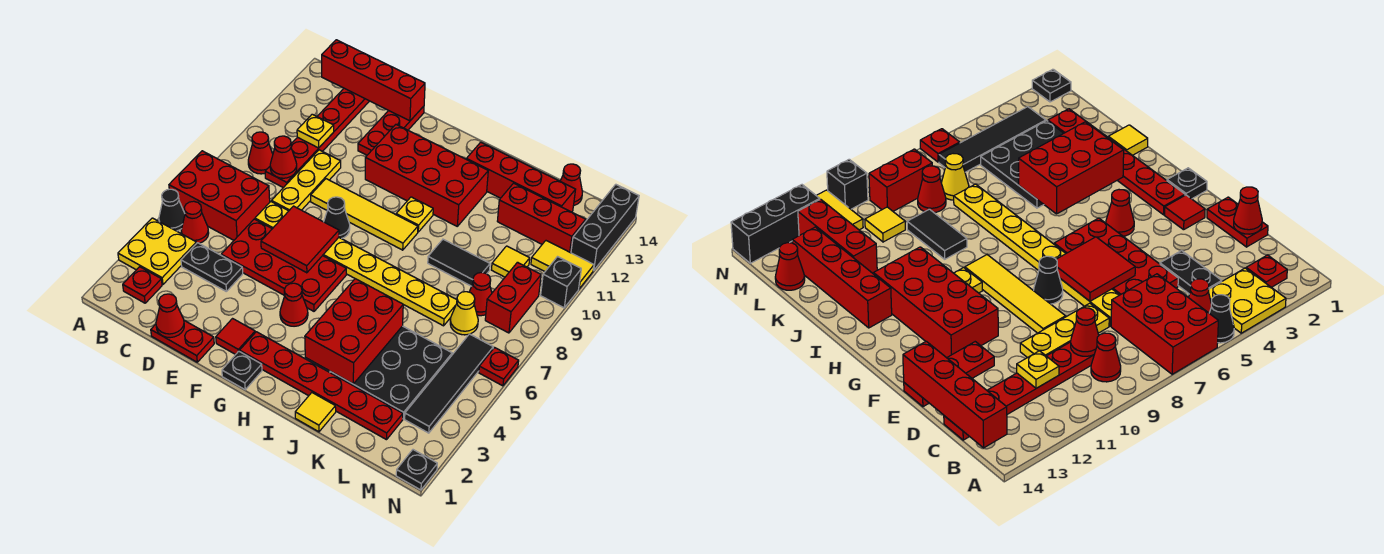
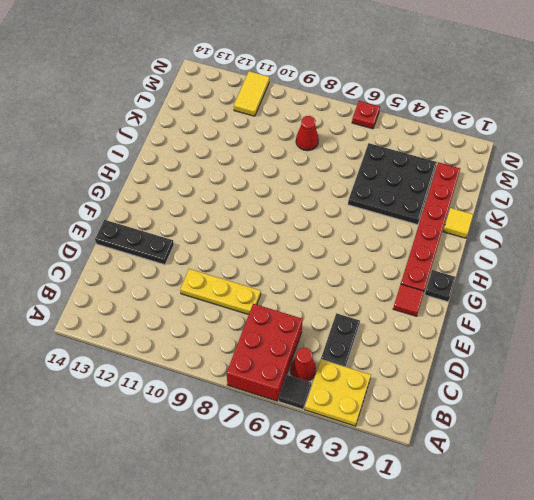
black 1x1 tile [279,375,311,409] -> black 1x1 cone [159,189,185,231]
black 1x3 plate [95,220,174,265] -> red 1x3 plate [358,106,424,155]
none -> red 1x1 plate [123,267,162,303]
none -> red 1x1 cone [248,132,273,174]
none -> red 1x6 plate [265,88,369,188]
none -> red 1x2 plate [151,320,214,362]

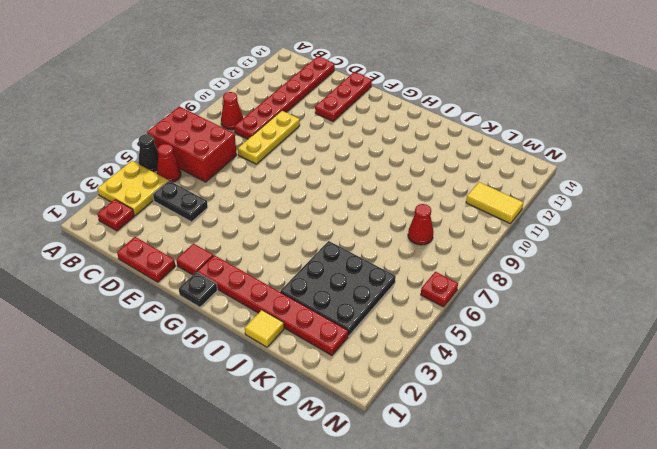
none -> red 2x4 plate [221,219,346,311]
none -> yellow 1x8 plate [255,202,457,326]
none -> yellow 1x4 tile [311,179,418,250]
none -> black 1x1 cone [324,197,350,239]

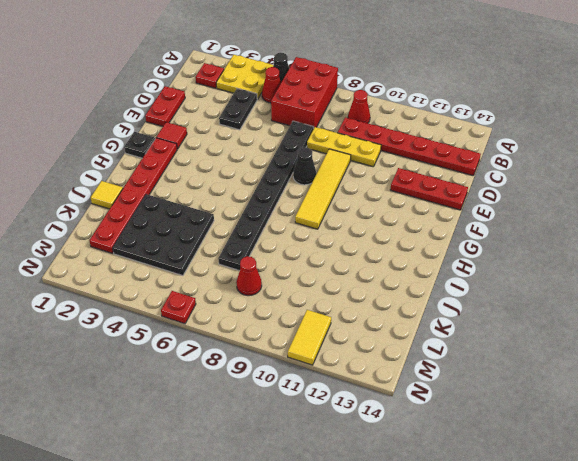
black 1x8 plate [218,121,314,271] -> yellow 1x8 plate [255,202,457,326]
none -> red 2x4 plate [221,219,346,311]
none -> red 2x4 brick [365,125,488,226]
none -> red 1x1 cone [280,283,308,326]
none -> yellow 1x1 plate [396,197,433,232]

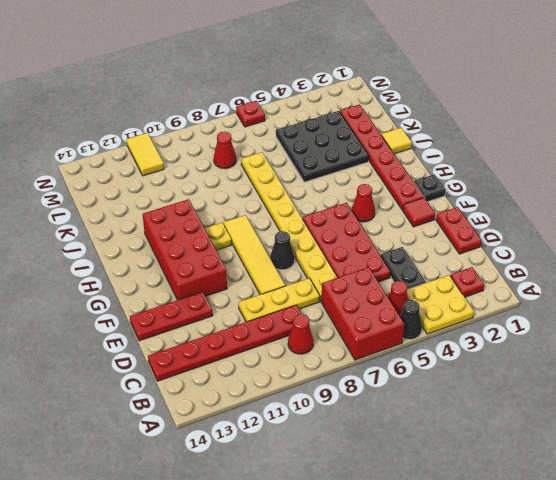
none -> red 1x4 brick [466,142,576,212]
none -> black 1x2 tile [428,239,490,286]
none -> red 1x3 brick [497,183,586,253]
none -> yellow 1x1 cone [450,292,478,335]

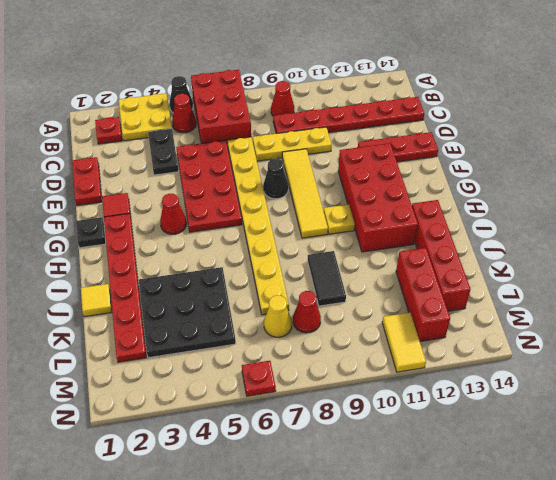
none -> yellow 1x1 tile [492,246,530,277]
none -> red 1x1 cone [560,164,582,205]
none -> black 1x4 tile [405,334,493,433]
none -> red 1x2 brick [485,262,541,333]

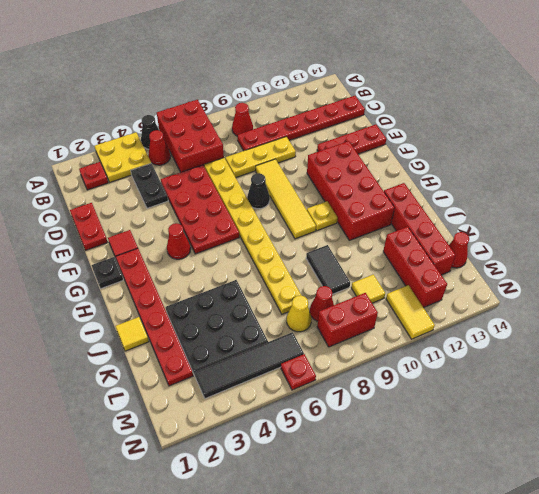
none -> black 1x1 plate [396,450,437,490]
none -> black 1x1 brick [541,257,581,308]
none -> black 1x3 brick [571,184,639,270]
none -> red 1x4 brick [322,40,425,121]

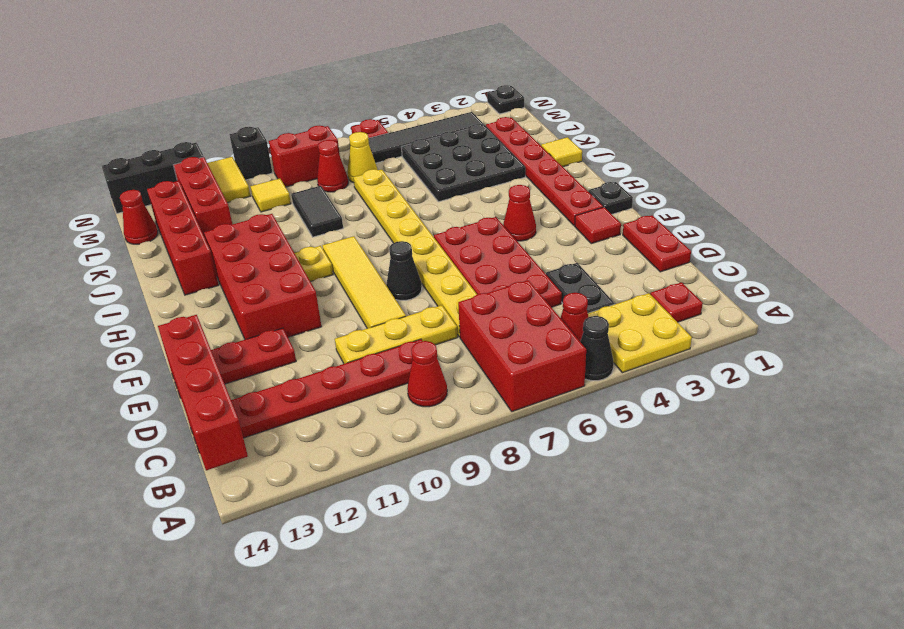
none -> red 1x1 cone [270,136,297,178]
none -> yellow 1x1 plate [297,114,334,148]
none -> red 1x1 cone [156,294,184,338]
none -> red 2x2 tile [261,206,339,273]

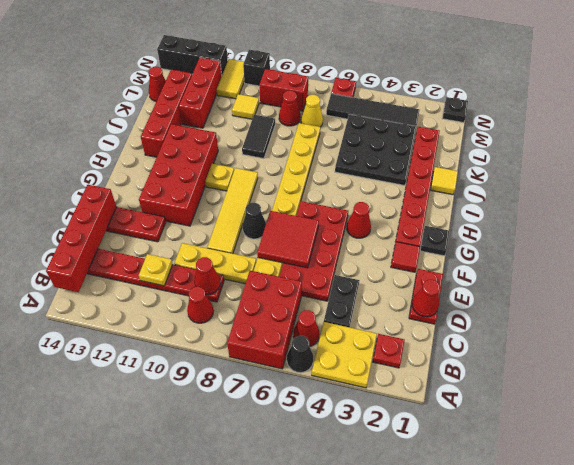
none -> red 2x3 brick [305,279,403,384]

